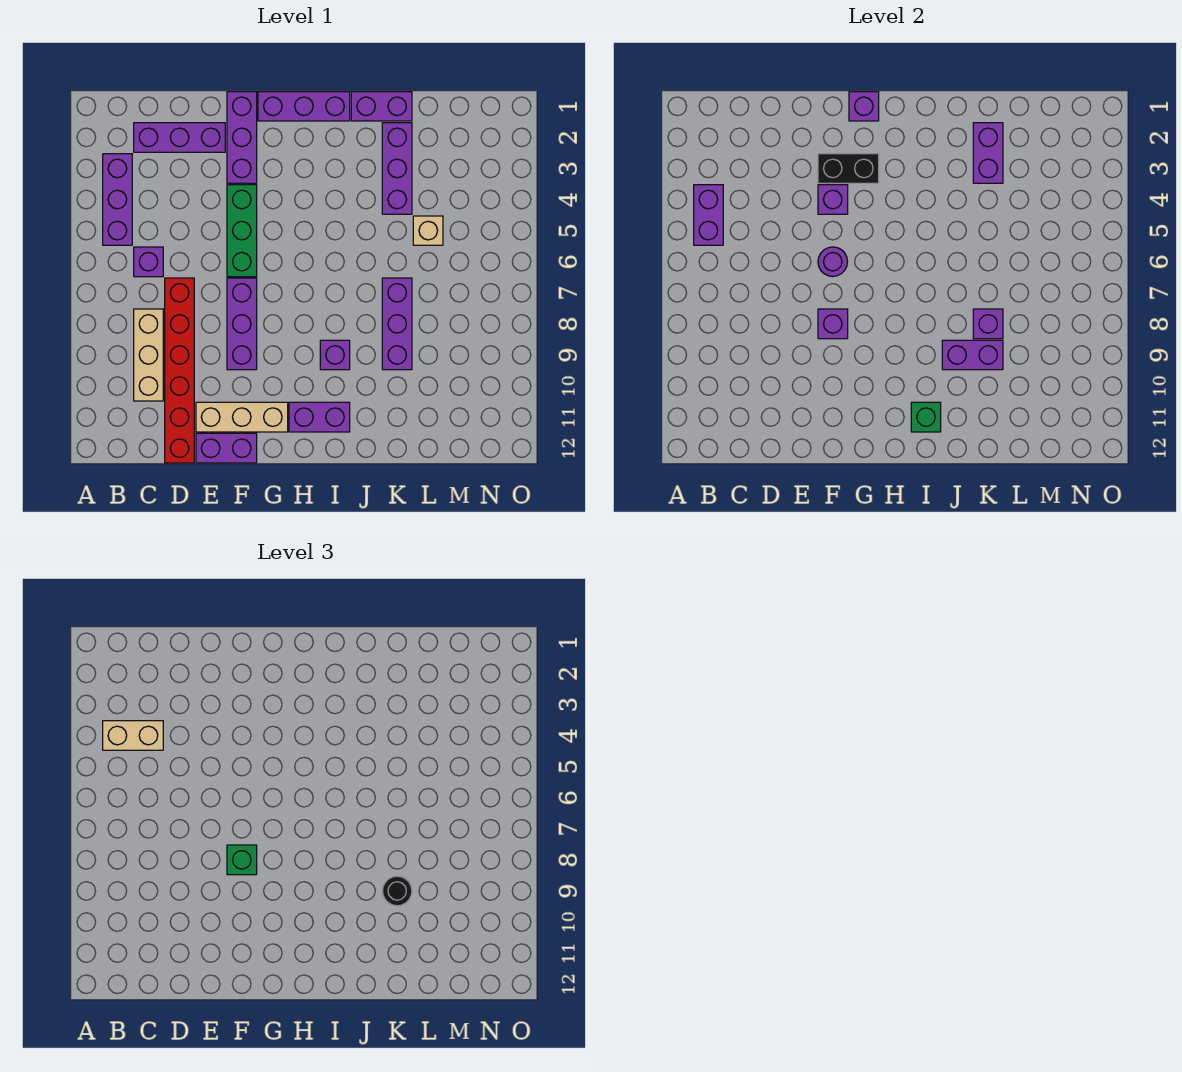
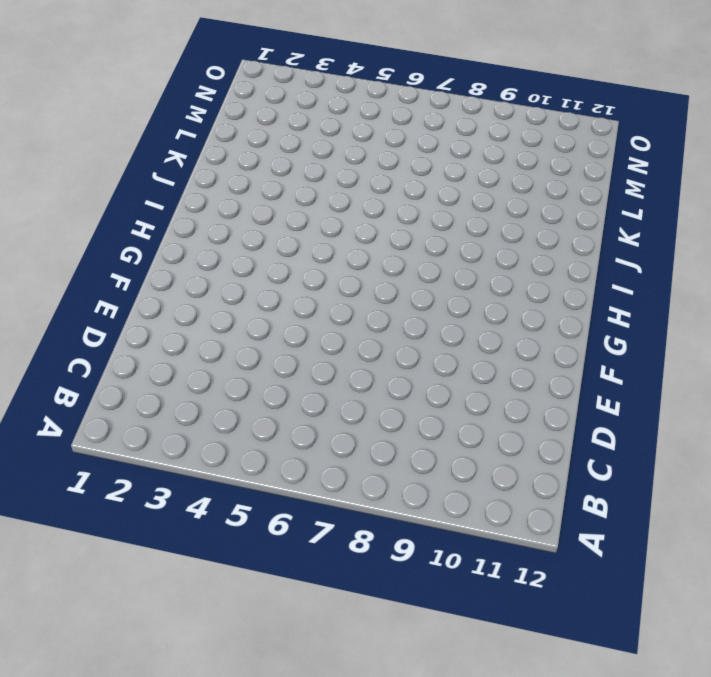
none -> purple 1x3 brick [103,154,132,245]
none -> purple 1x3 brick [134,123,225,152]
none -> purple 1x1 brick [134,247,163,277]
none -> tan 1x3 brick [134,309,163,401]

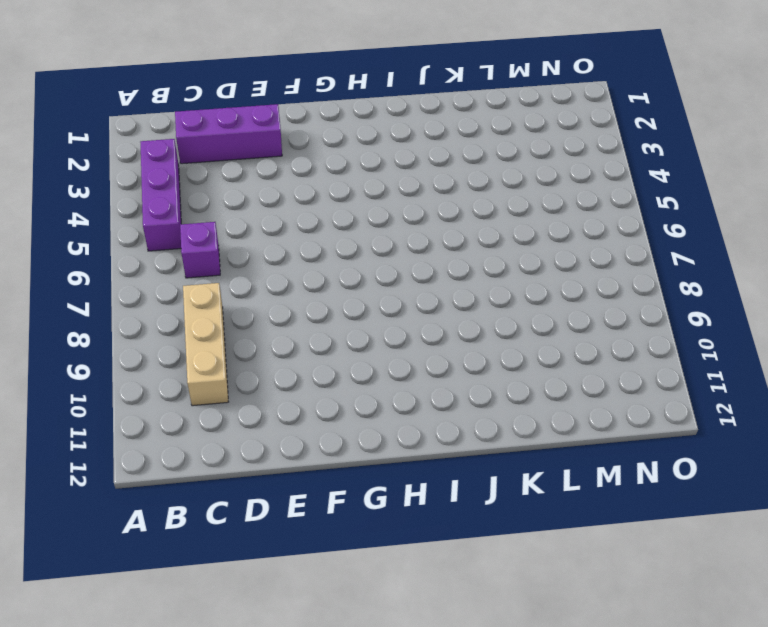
none -> red 1x6 brick [165,278,194,463]
none -> tan 1x3 brick [196,402,288,432]
none -> purple 1x2 brick [196,433,257,463]
none -> purple 1x3 brick [227,92,257,183]

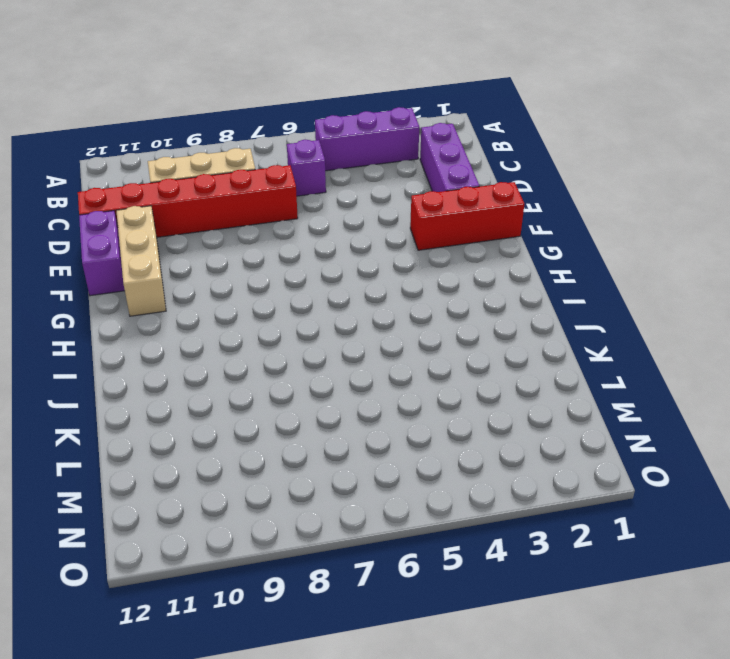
red 1x3 brick [410,182,524,250] -> purple 1x3 brick [227,92,257,183]
none -> green 1x3 brick [227,185,257,277]
none -> purple 1x3 brick [227,278,257,370]
none -> purple 1x3 brick [258,92,350,121]
none -> purple 1x2 brick [289,402,350,432]

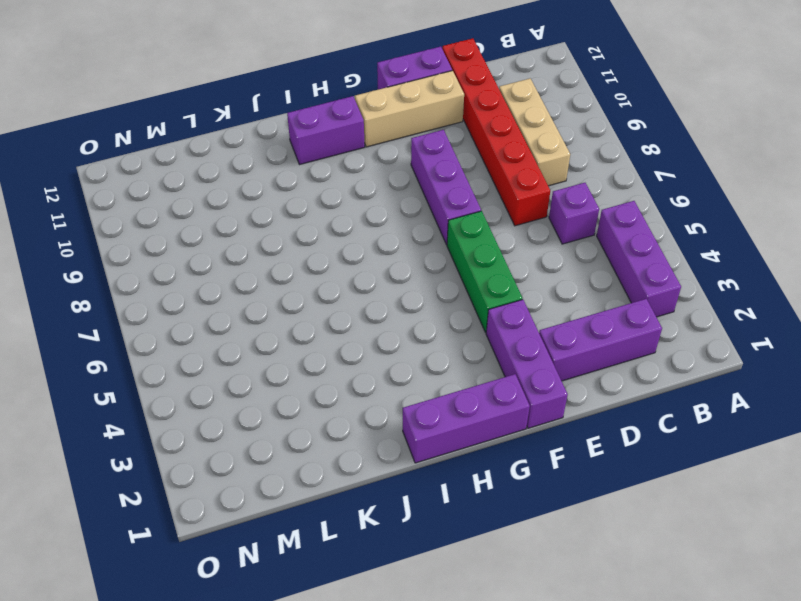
none -> purple 1x1 brick [320,340,350,370]
none -> purple 1x2 brick [351,92,412,121]
none -> purple 1x3 brick [382,123,412,214]
none -> purple 1x3 brick [382,278,412,370]

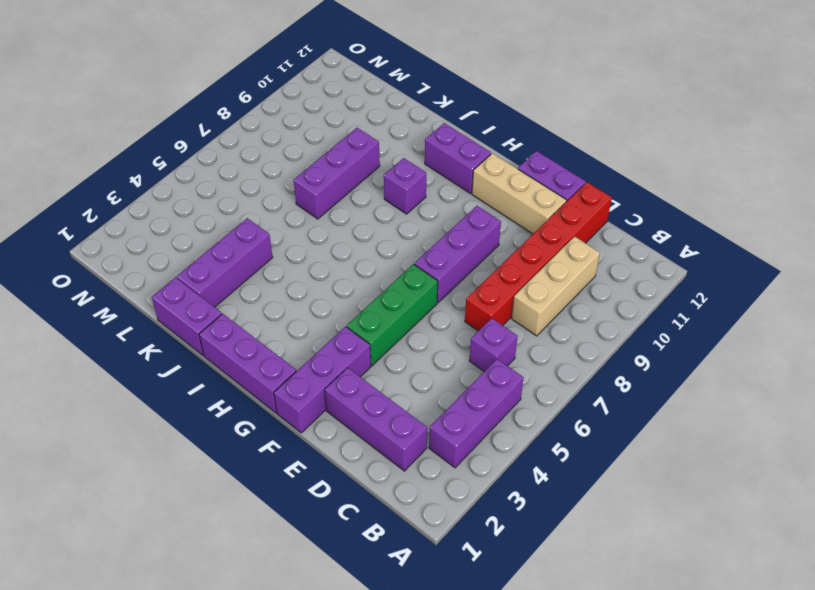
none -> tan 1x1 brick [413,216,443,245]
none -> purple 1x2 brick [694,185,723,245]
none -> black 1x2 brick [818,154,879,183]
none -> purple 1x1 brick [818,185,848,214]

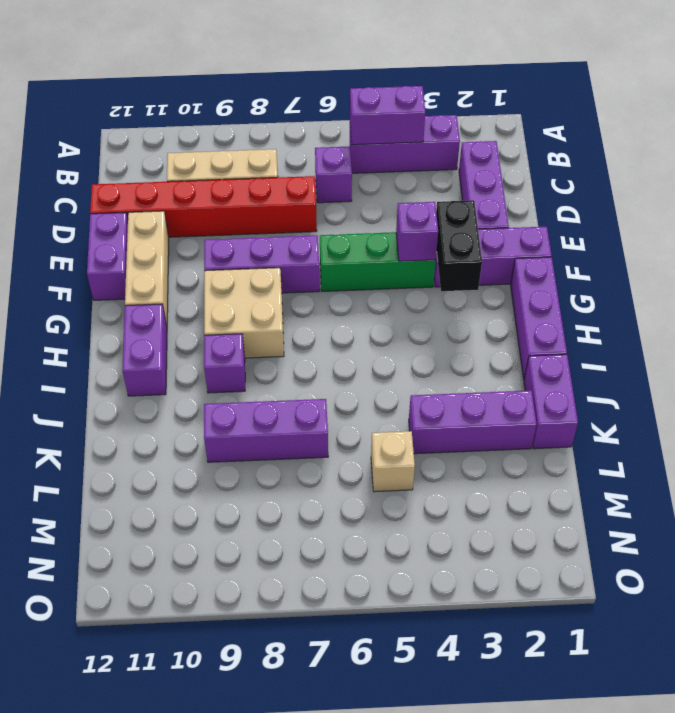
tan 2x2 brick [204,268,284,358] -> none
none -> purple 1x1 round brick [818,247,848,277]
none -> purple 1x1 brick [818,309,848,339]
none -> purple 1x1 brick [849,92,879,121]
none -> green 1x1 brick [911,402,941,432]

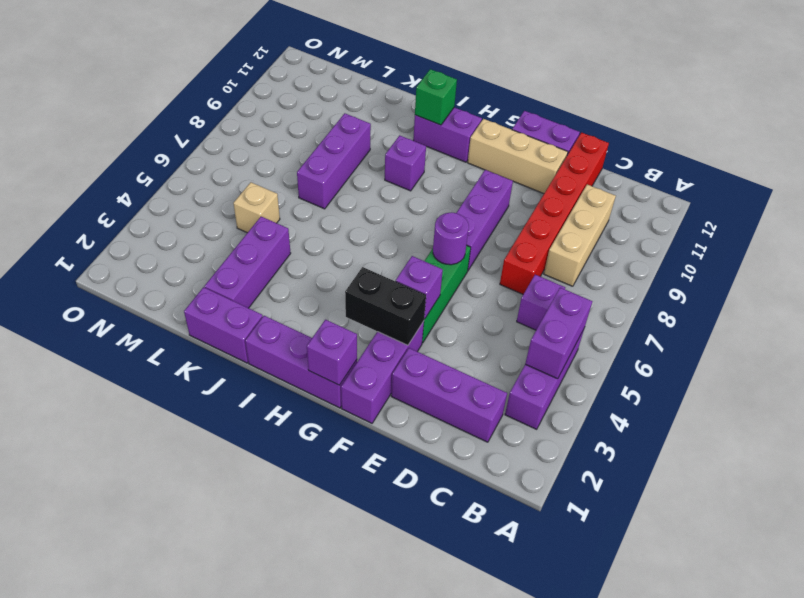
none -> purple 1x1 brick [818,309,848,339]
none -> purple 1x2 brick [942,340,1003,370]
none -> purple 1x2 brick [973,123,1003,183]
none -> purple 1x1 brick [973,309,1003,339]

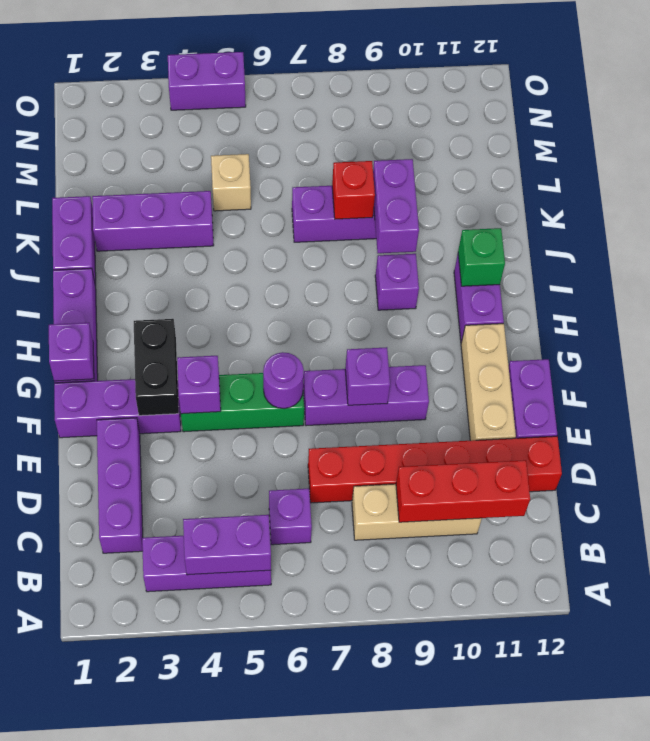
red 1x3 brick [396,460,530,522] -> none
red 1x1 brick [332,161,375,219] -> purple 1x1 brick [973,309,1003,339]
purple 1x2 brick [168,52,246,110] -> purple 1x2 brick moved to [973,123,1003,183]
none -> tan 1x2 brick [103,721,163,750]
none -> green 1x1 brick [227,845,257,875]
none -> black 1x1 round brick [382,876,412,906]

